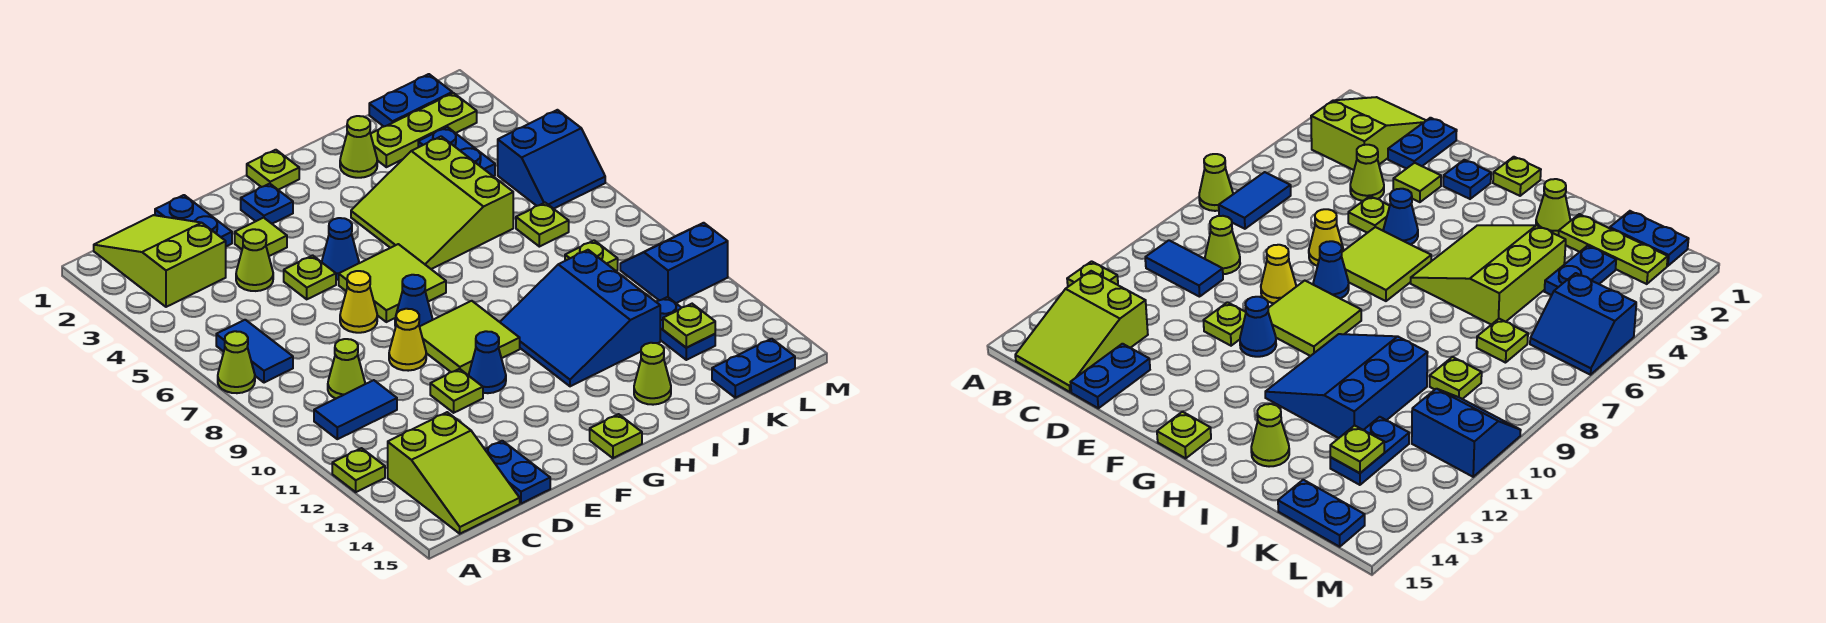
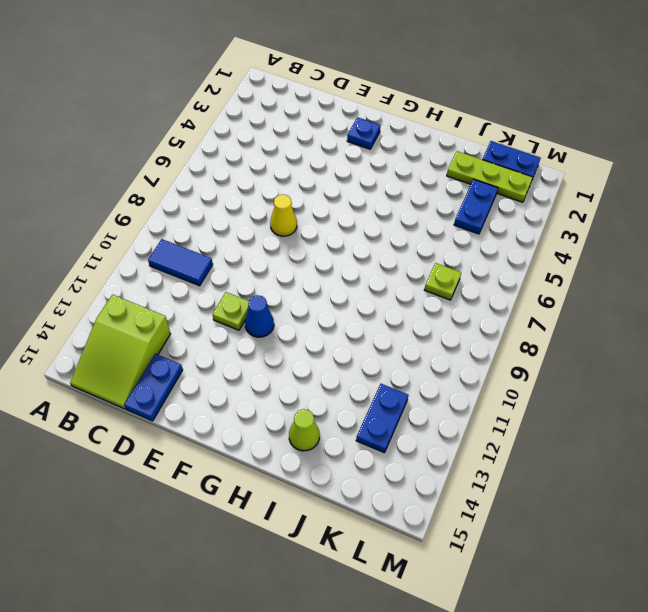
none -> lime 1x1 cone [218,331,255,393]
none -> lime 1x1 plate [332,448,385,492]
none -> lime 2x3 slope [94,215,226,307]
none -> blue 1x2 tile [216,320,293,383]

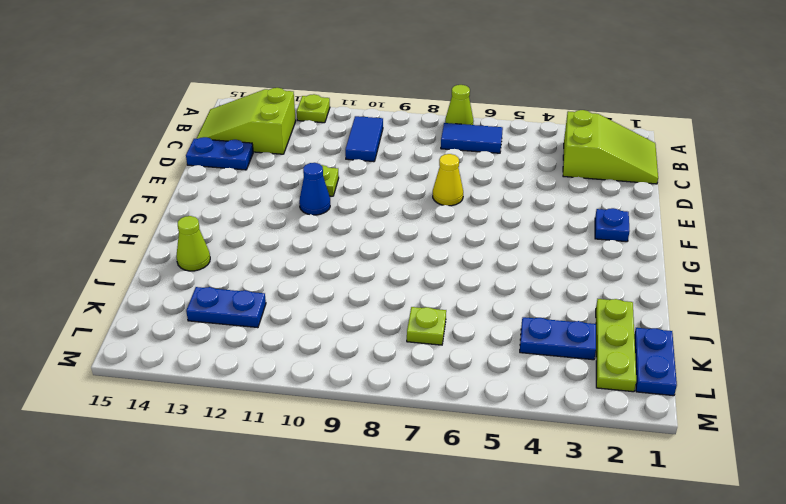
none -> lime 1x1 cone [328,339,365,399]
none -> blue 1x2 plate [155,195,232,246]
none -> lime 1x1 cone [236,229,273,291]
none -> lime 1x1 tile [235,218,287,256]

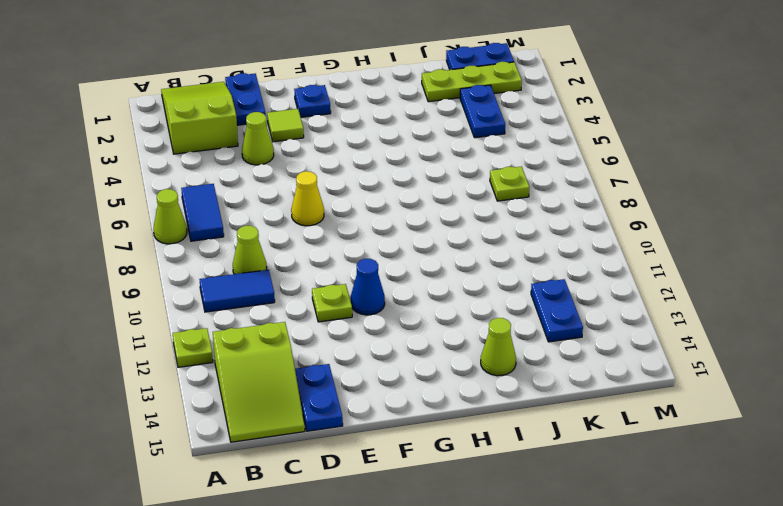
none -> lime 1x1 plate [284,255,336,299]
none -> yellow 1x1 cone [389,309,426,371]
none -> blue 1x1 cone [322,218,359,280]
none -> lime 2x2 tile [339,244,446,322]

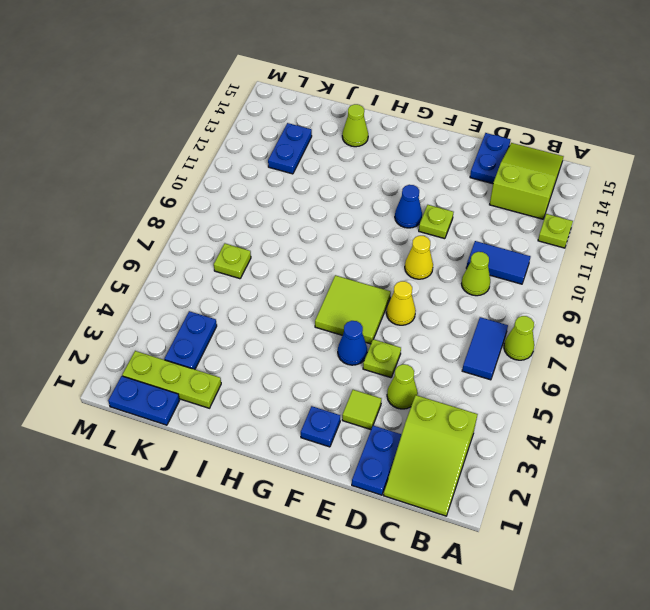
none -> blue 1x1 cone [395,275,432,327]
none -> lime 2x2 tile [419,301,520,375]
none -> lime 1x1 plate [247,150,299,190]
none -> lime 1x1 plate [590,414,642,458]

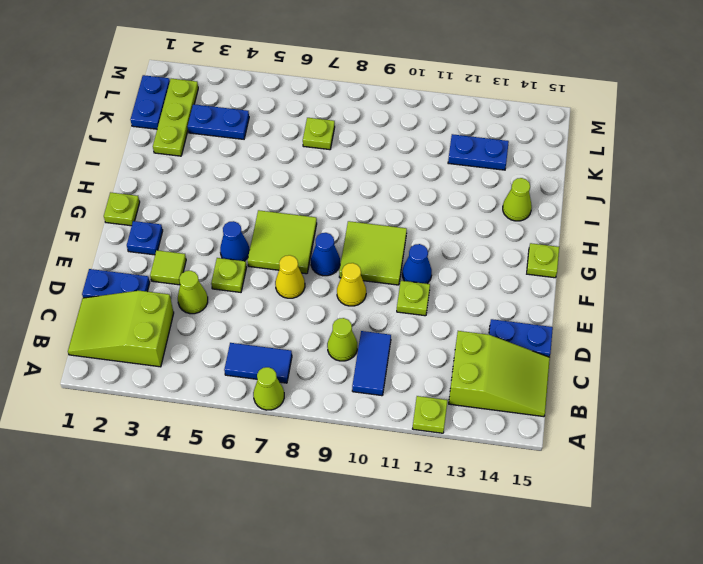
none -> lime 3x3 slope [351,136,513,269]
none -> blue 3x3 slope [500,250,660,386]
none -> lime 1x1 cone [340,116,377,178]
none -> lime 1x1 plate [565,240,618,271]

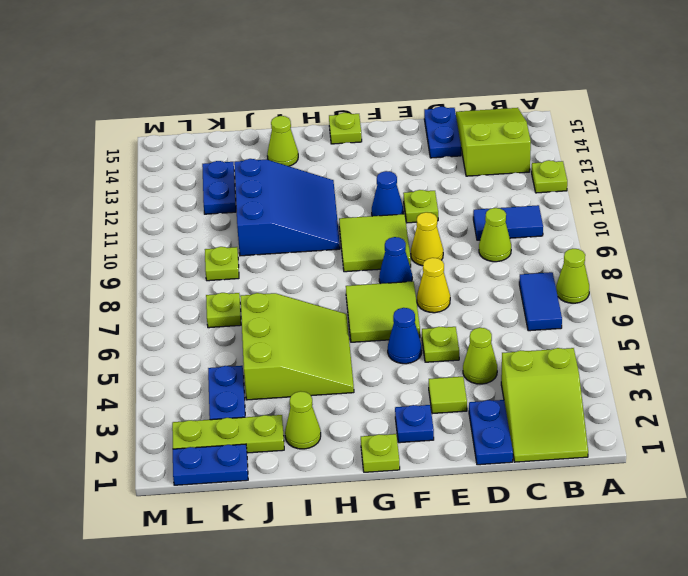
none -> blue 1x2 plate [712,339,795,398]
none -> blue 2x2 slope [498,110,605,209]
none -> blue 2x2 slope [620,223,728,303]
none -> lime 1x1 plate [663,304,715,348]

